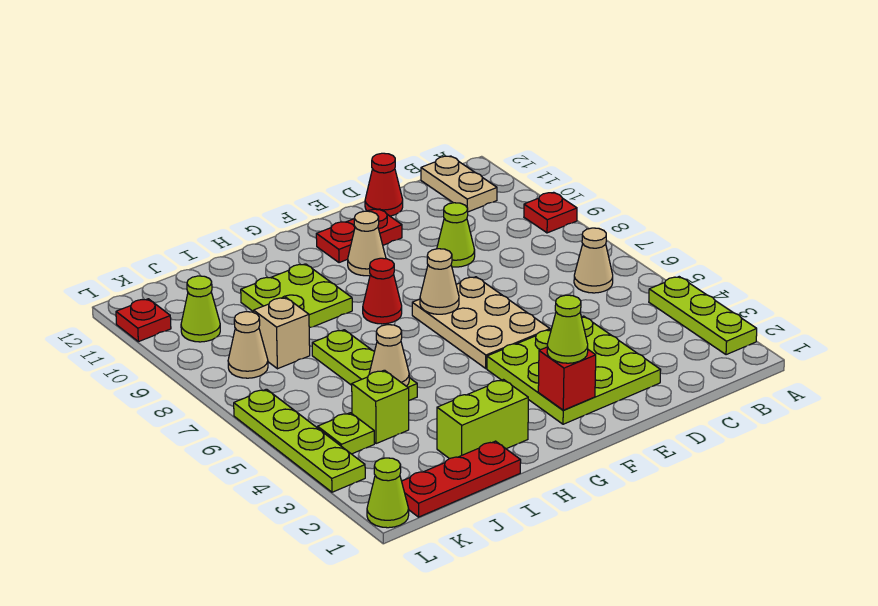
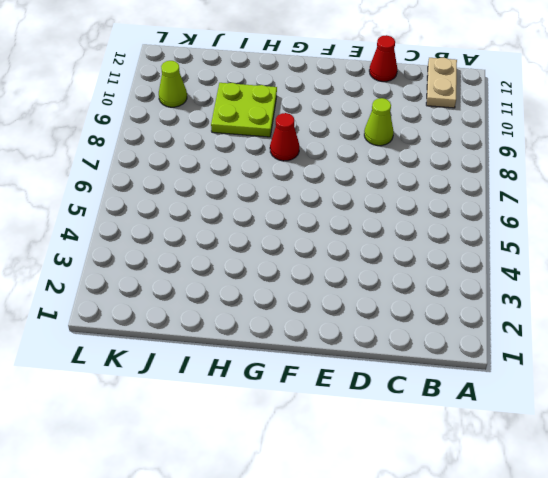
none -> lime 1x3 plate [649,277,757,355]
none -> red 1x1 plate [524,192,577,233]
none -> tan 1x1 cone [574,228,613,293]

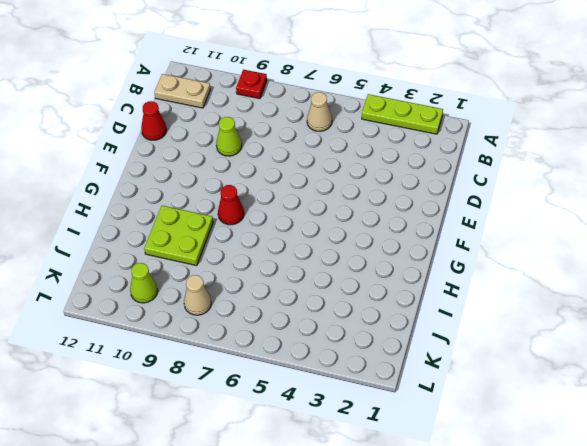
none -> lime 3x3 plate [487,316,661,424]
none -> tan 2x3 plate [412,277,550,368]
none -> red 1x2 plate [316,209,402,263]

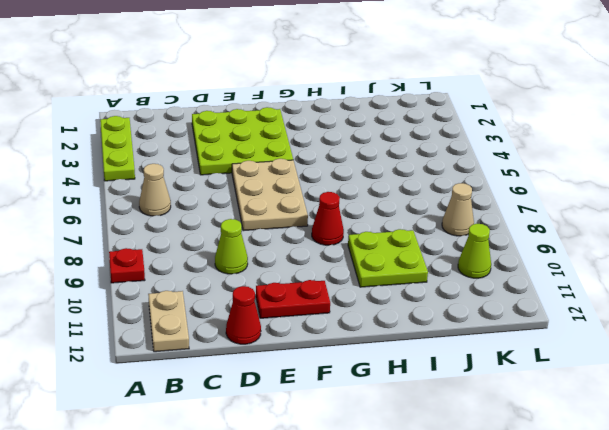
none -> tan 1x1 cone [348,211,386,276]
none -> lime 1x2 brick [437,380,528,459]
none -> red 1x3 plate [402,441,521,517]

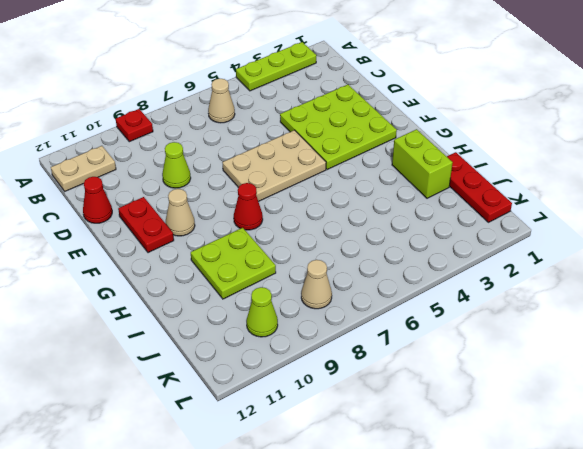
none -> lime 1x3 plate [312,330,417,400]
none -> lime 1x1 brick [352,370,409,444]
none -> tan 1x1 brick [254,297,310,369]

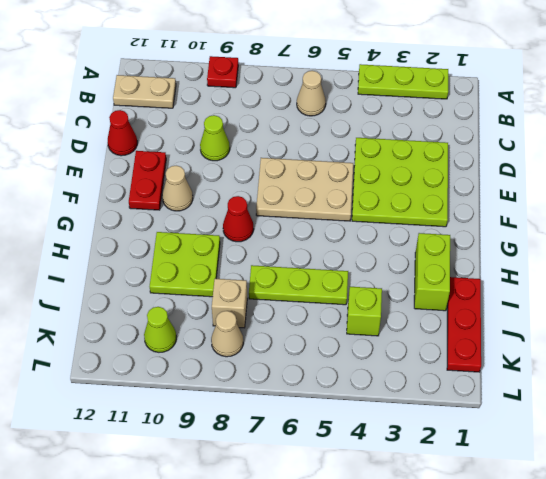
none -> lime 1x1 plate [318,413,374,454]
none -> lime 1x1 cone [367,458,409,528]
none -> lime 1x4 plate [234,389,365,492]

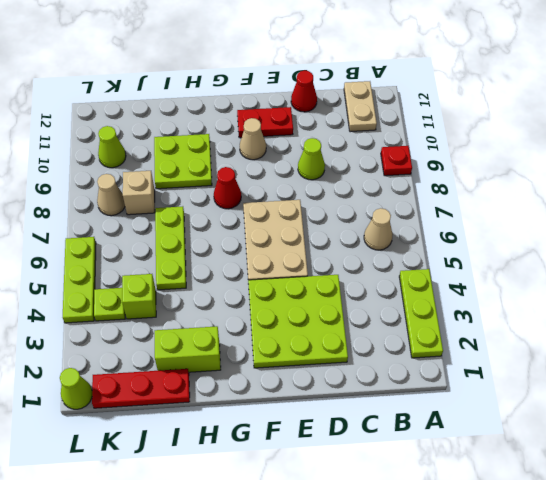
lime 1x3 plate [63,237,96,323] -> lime 1x4 plate [234,389,365,492]
none -> red 1x1 plate [116,299,171,342]
none -> red 1x1 brick [538,347,596,410]
none -> tan 1x1 cone [420,249,459,314]

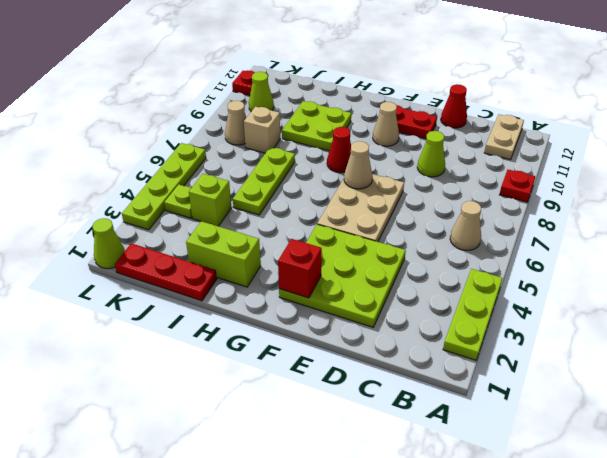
none -> tan 1x1 cone [369,325,409,386]
none -> lime 1x1 cone [547,295,588,363]

